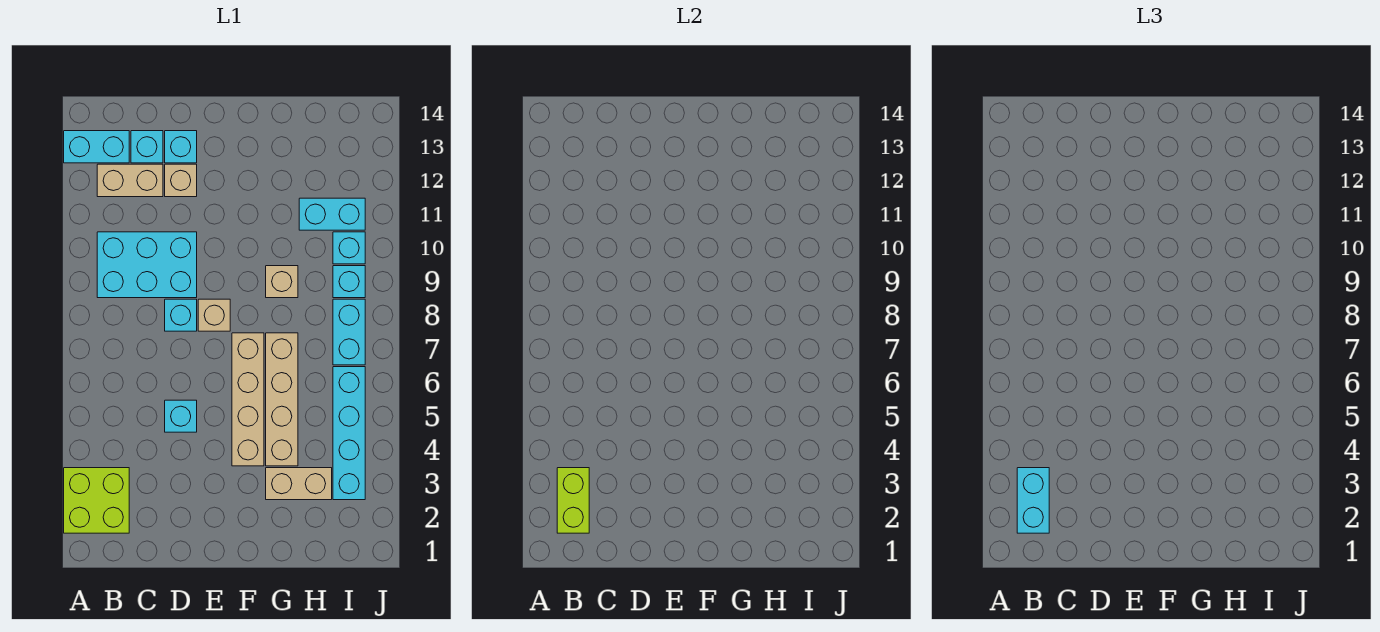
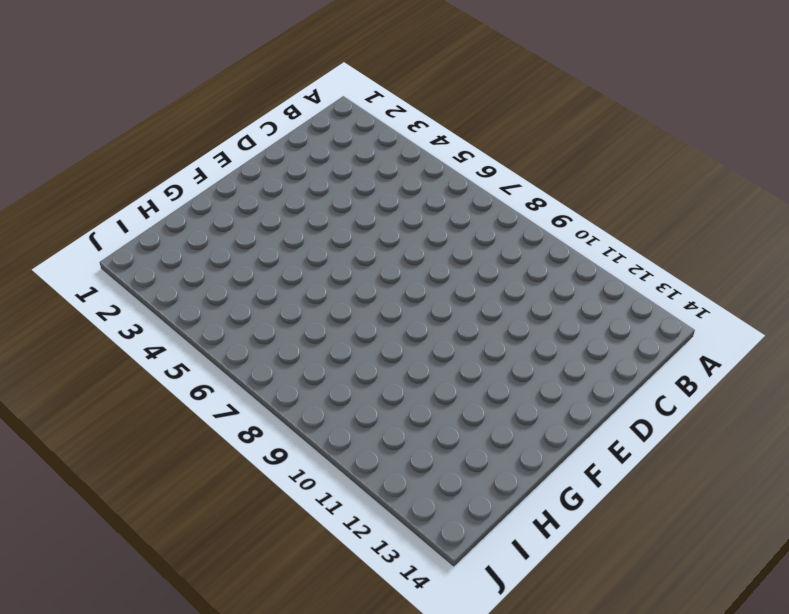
none -> lime 2x2 brick [64,468,129,533]
none -> cyan 1x2 brick [64,131,129,163]
none -> cyan 2x3 brick [97,232,197,298]

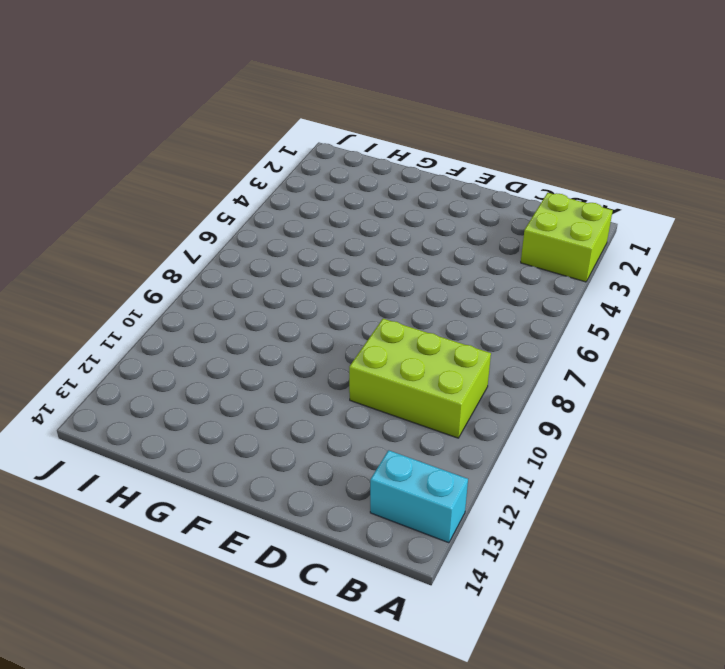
lime 2x3 brick [349,319,491,438] -> cyan 2x3 brick [97,232,197,298]
none -> tan 1x2 brick [97,164,163,197]
none -> cyan 1x1 brick [131,131,163,163]
none -> cyan 1x1 brick [165,400,197,432]

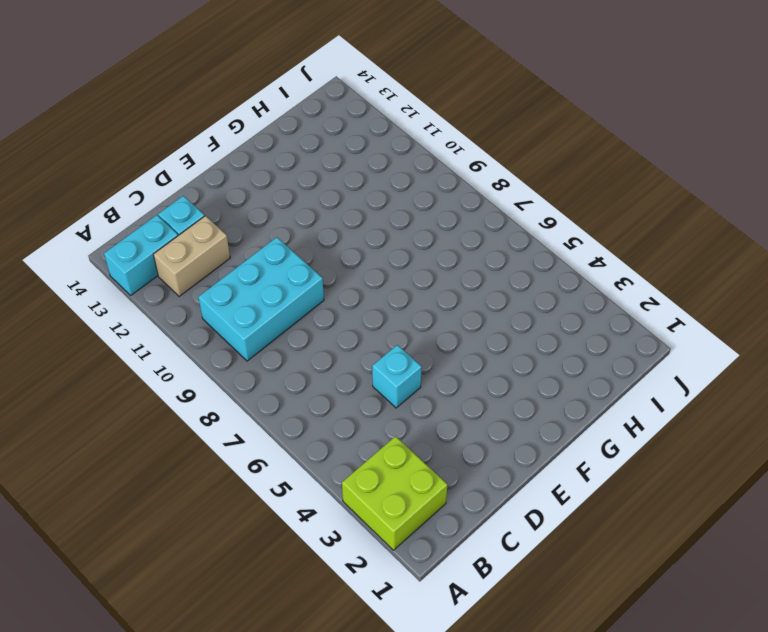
none -> cyan 1x1 brick [165,299,197,331]
none -> tan 1x1 brick [165,164,197,197]
none -> cyan 1x1 brick [165,131,197,163]

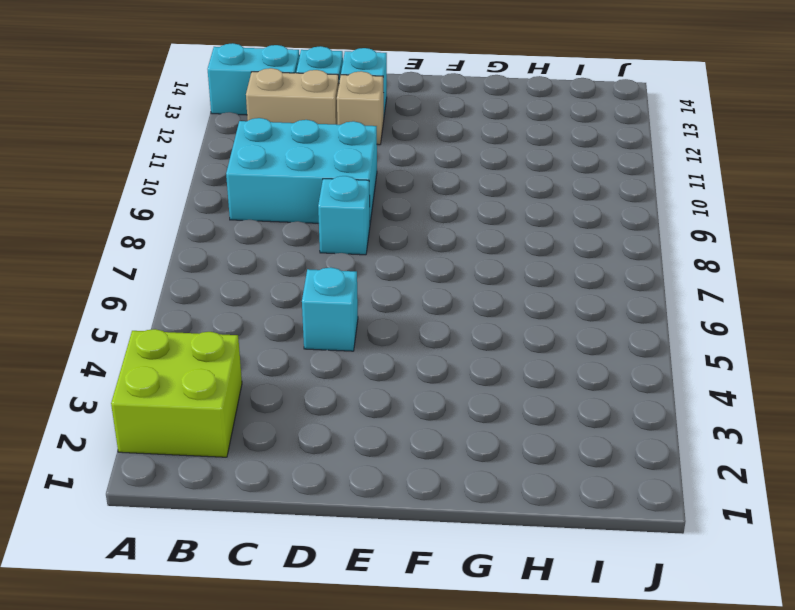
none -> tan 1x1 brick [198,299,230,331]
none -> tan 1x4 brick [232,333,264,466]
none -> tan 1x2 brick [266,468,332,500]

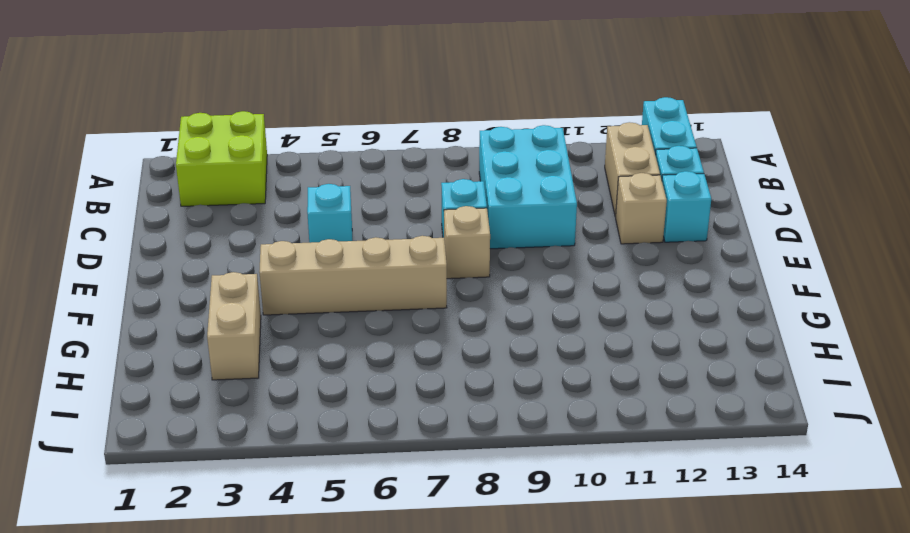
none -> tan 1x4 brick [266,333,298,466]
none -> tan 1x1 brick [266,266,298,298]
none -> cyan 1x2 brick [299,198,365,230]

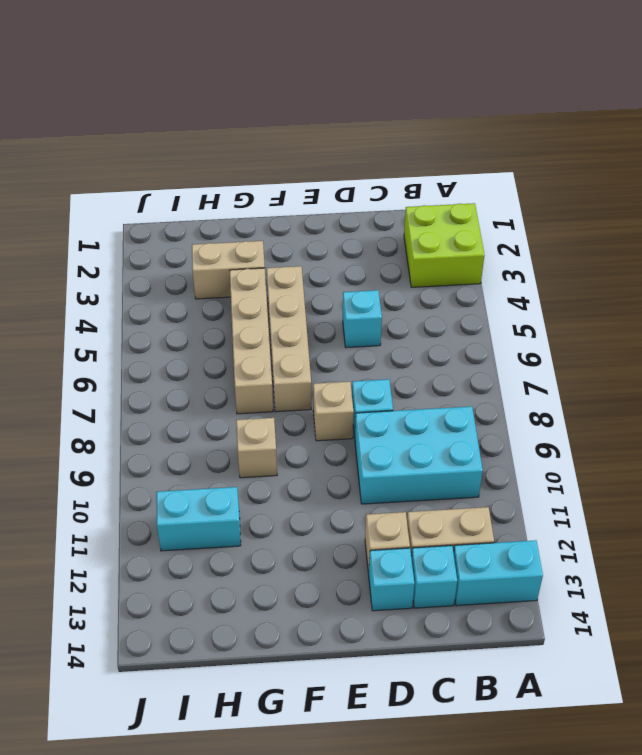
none -> cyan 1x4 brick [333,367,365,500]
none -> cyan 1x2 brick [333,299,365,365]
none -> cyan 1x1 brick [333,266,365,298]

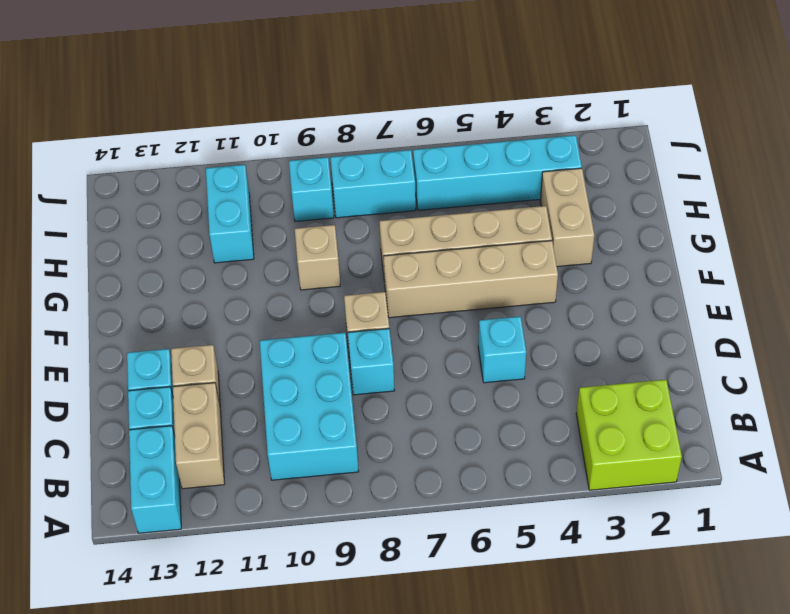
none -> cyan 1x1 brick [333,232,365,264]
none -> lime 1x2 brick [557,468,589,533]
none -> cyan 1x2 brick [1017,468,1049,533]

